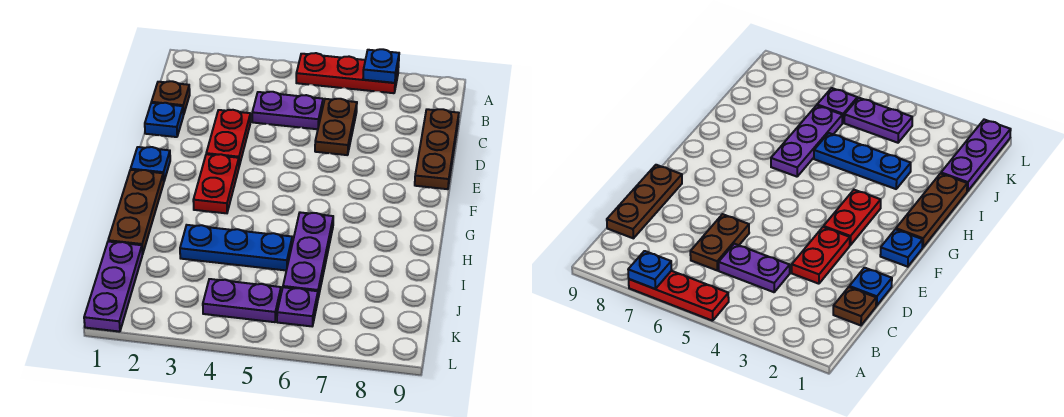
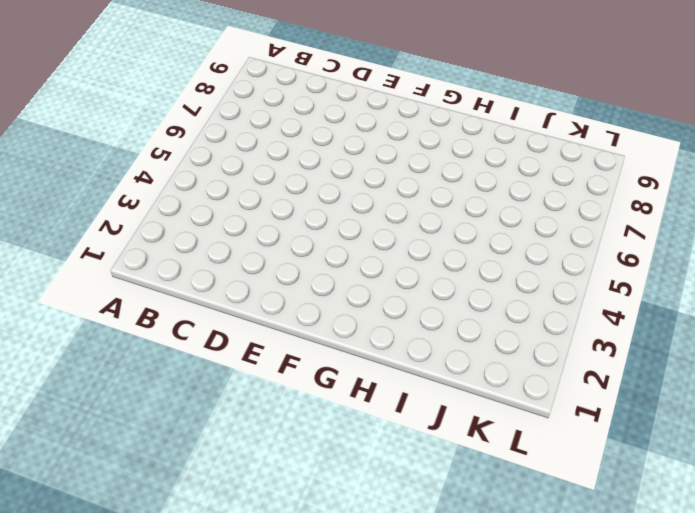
none -> red 1x3 plate [296,53,399,93]
none -> brown 1x1 plate [152,81,190,115]
none -> purple 1x2 plate [252,92,323,129]

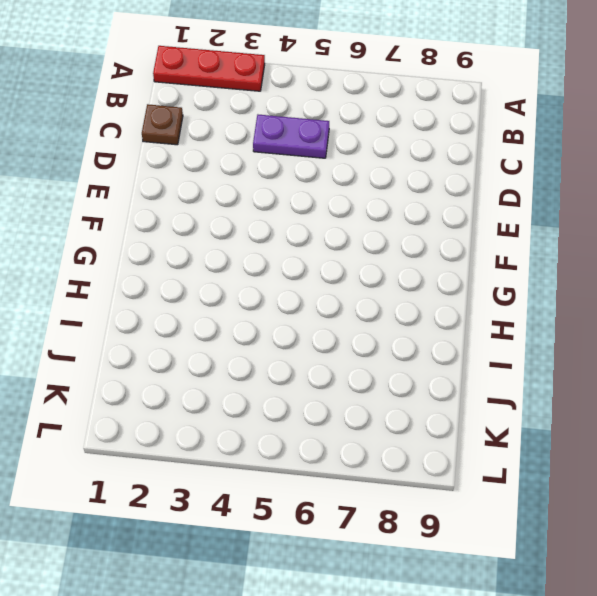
red 1x3 plate [153,46,265,91] -> red 1x3 plate moved to [296,53,399,93]
none -> brown 1x2 plate [315,99,357,155]
none -> brown 1x3 plate [415,109,459,189]
none -> blue 1x1 plate [145,103,183,137]

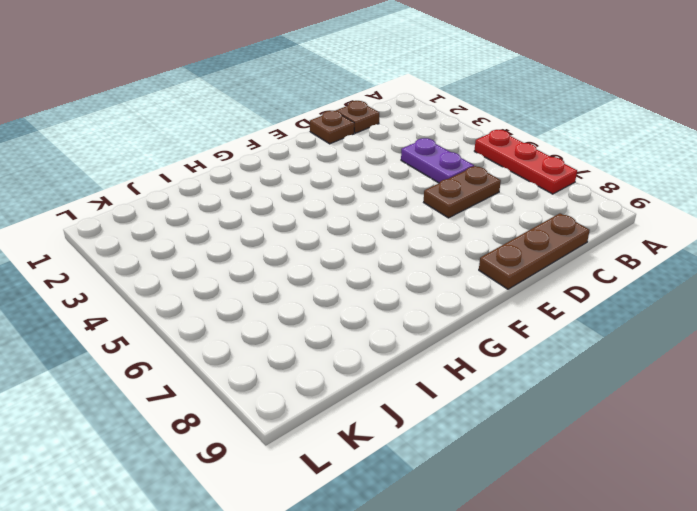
brown 1x1 plate [310,111,354,144] -> blue 1x1 plate [145,103,183,137]
none -> red 1x2 plate [206,110,250,166]
none -> blue 1x1 plate [131,147,170,181]
none -> red 1x2 plate [193,154,239,213]

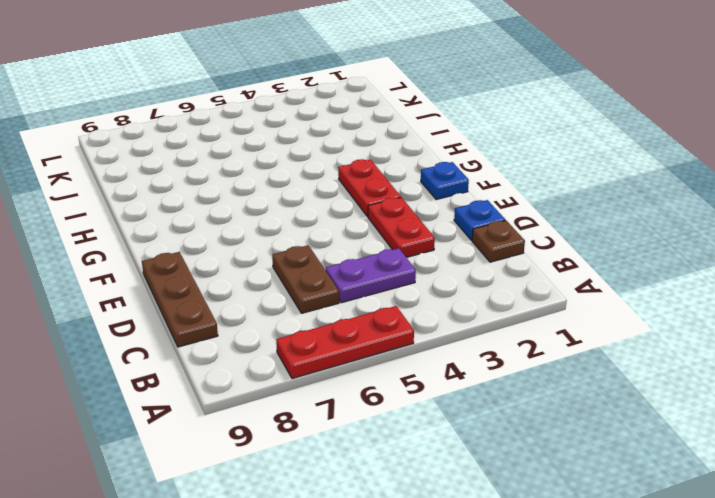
none -> brown 1x3 plate [108,170,164,254]
none -> purple 1x3 plate [283,212,333,298]
none -> blue 1x3 plate [180,225,292,270]

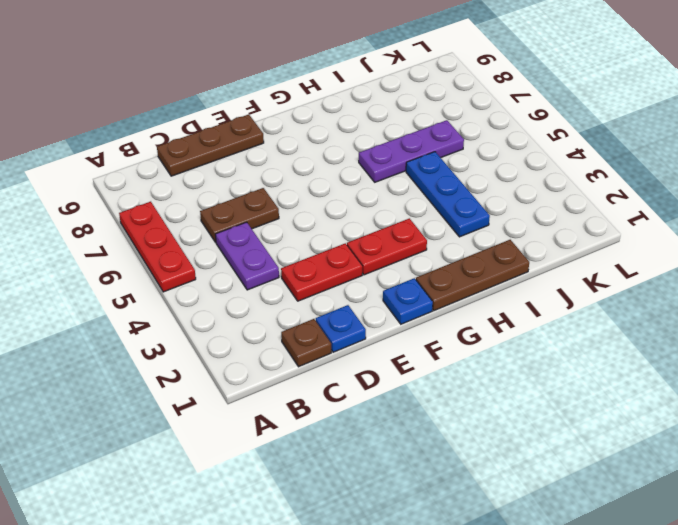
none -> purple 1x3 plate [84,242,142,332]
none -> purple 1x2 plate [203,279,281,322]
none -> purple 1x1 plate [277,287,318,326]

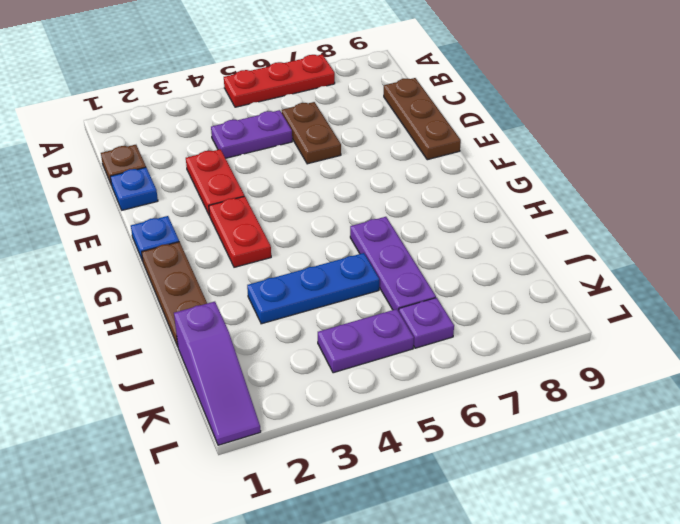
purple 1x3 slope [174,302,261,445] -> purple 1x3 plate [84,242,142,332]
none -> blue 1x1 plate [363,49,399,83]

